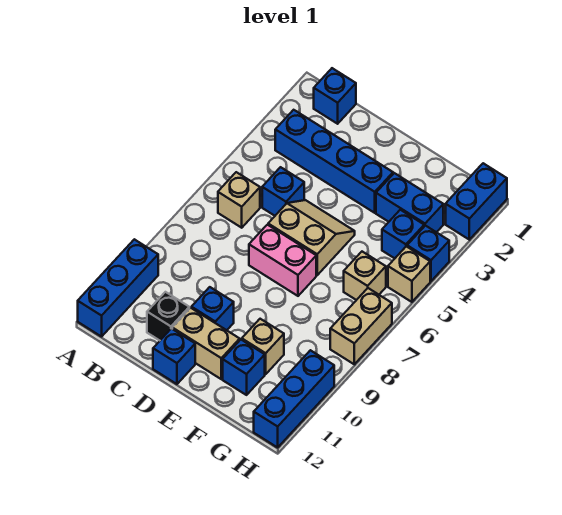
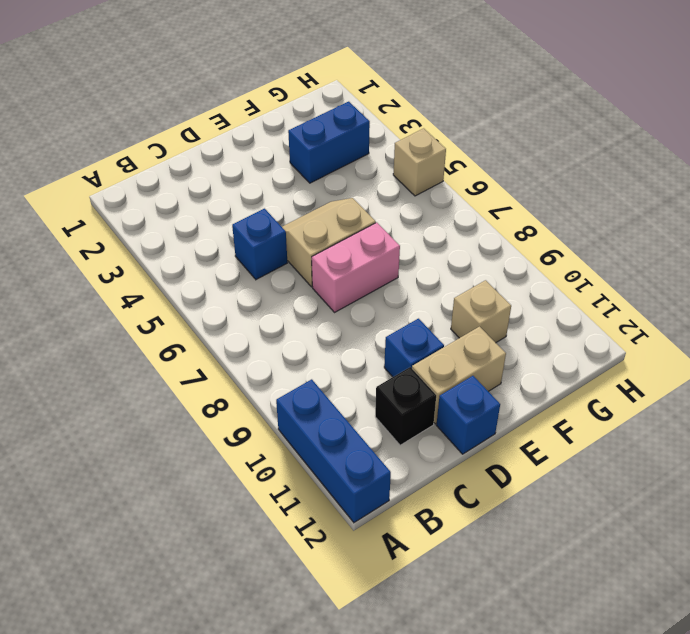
none -> blue 1x1 brick [314,68,356,124]
none -> blue 1x4 brick [275,110,393,213]
none -> tan 1x1 brick [218,172,260,228]

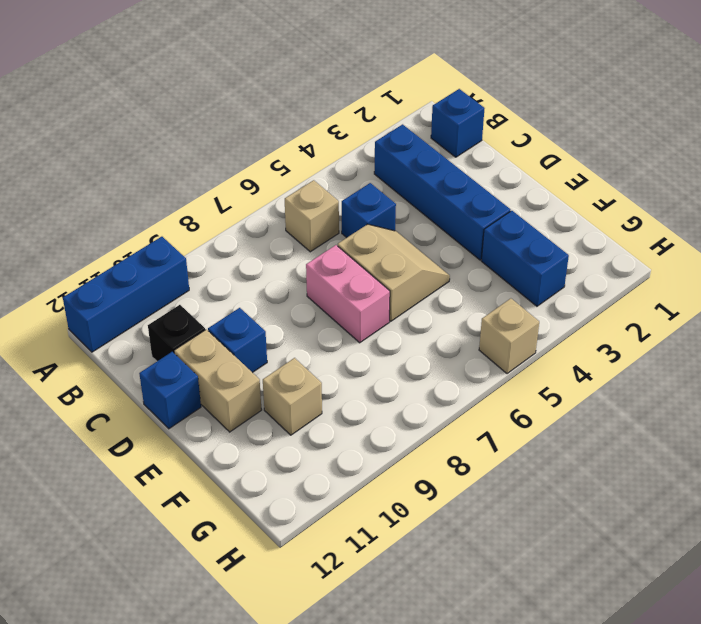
none -> blue 1x1 brick [223,340,265,395]
none -> blue 1x1 brick [382,210,424,258]
none -> tan 1x1 brick [344,252,386,300]

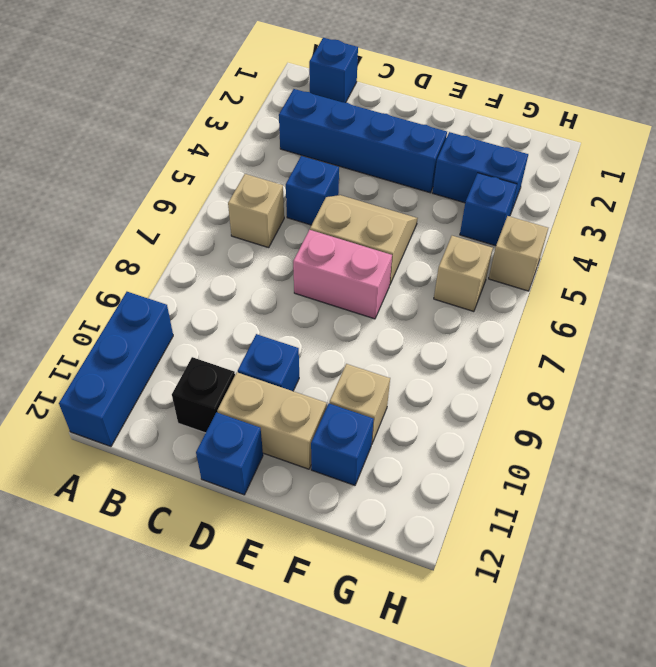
none -> blue 1x2 brick [446,163,507,240]
none -> blue 1x1 brick [407,226,449,281]
none -> tan 1x2 brick [330,288,392,364]

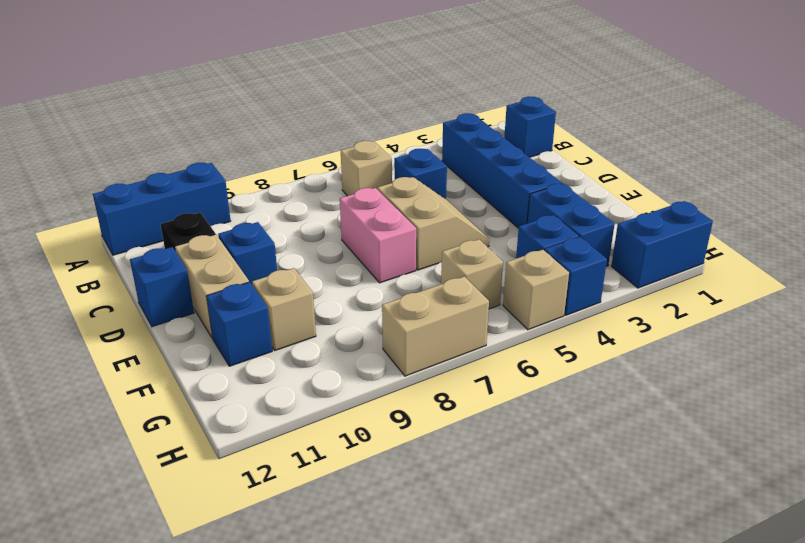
none -> blue 1x3 brick [254,350,334,447]

